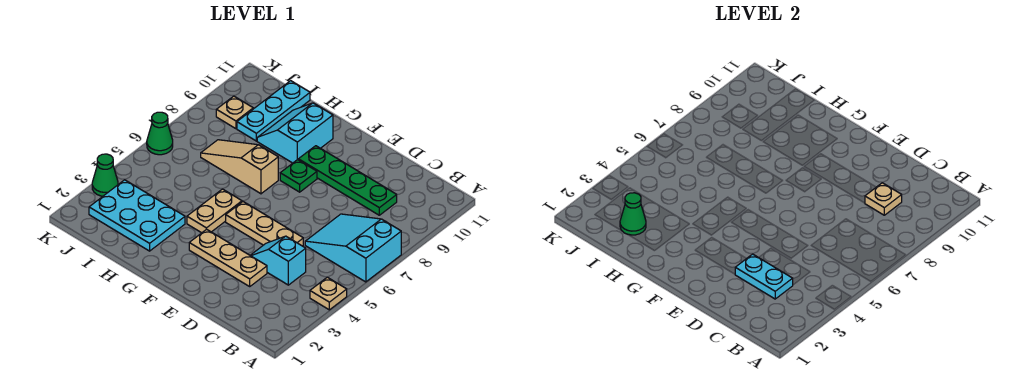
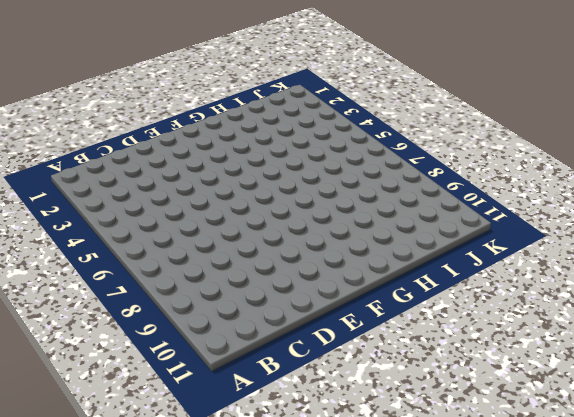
none -> tan 1x1 plate [310,277,347,310]
none -> cyan 2x3 slope [305,214,401,282]
none -> cyan 1x2 slope [250,236,306,285]

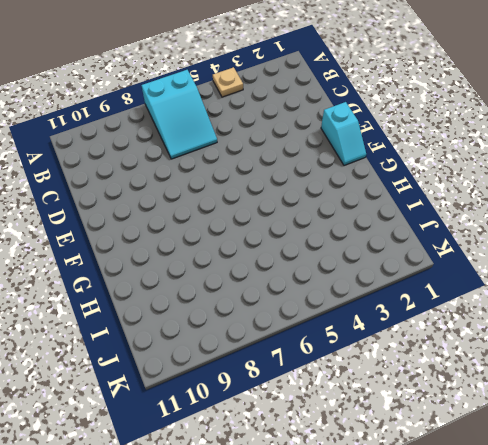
cyan 1x2 slope [321,102,366,165] -> cyan 1x2 slope moved to [250,236,306,285]
none -> green 1x4 plate [298,146,397,215]
none -> tan 1x3 plate [189,229,267,286]
none -> tan 1x3 plate [226,202,303,246]

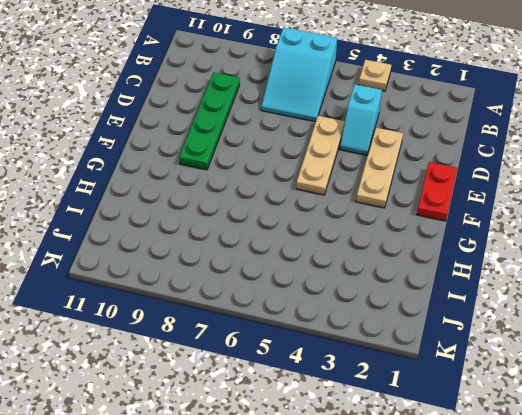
red 1x2 plate [417,162,457,221] -> none
none -> green 1x1 plate [280,160,317,192]
none -> tan 1x2 plate [187,189,242,233]
none -> tan 1x3 slope [201,140,278,194]

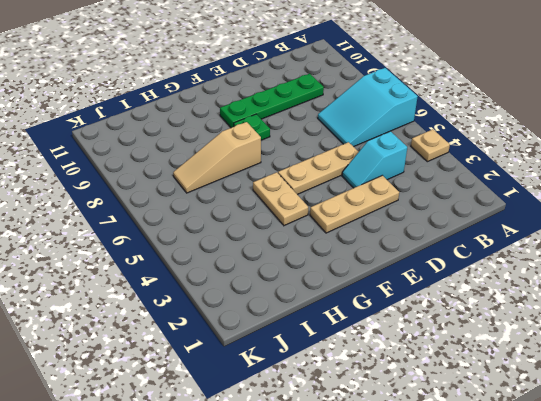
none -> cyan 2x2 slope [257,103,333,163]
none -> cyan 2x3 plate [89,180,185,251]
none -> cyan 1x3 plate [237,81,310,141]

